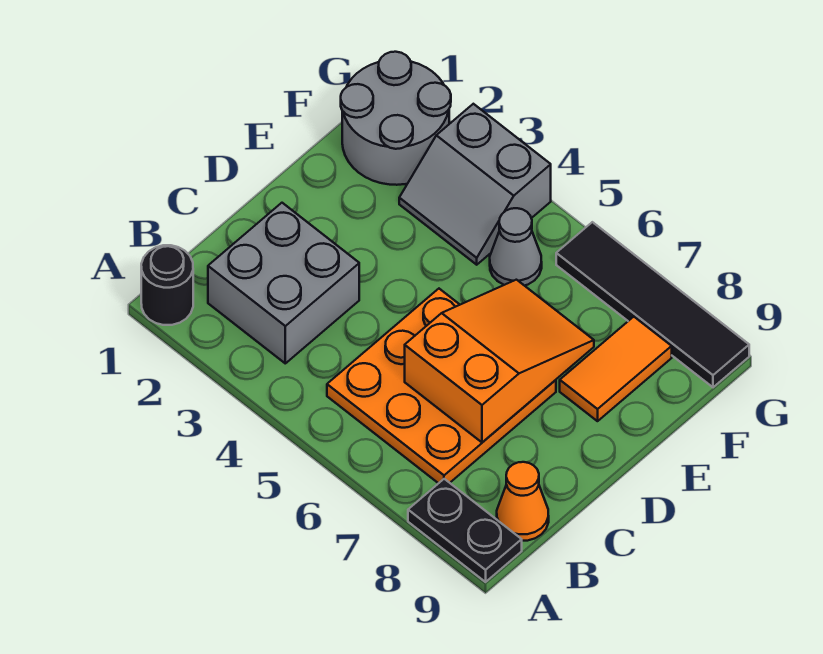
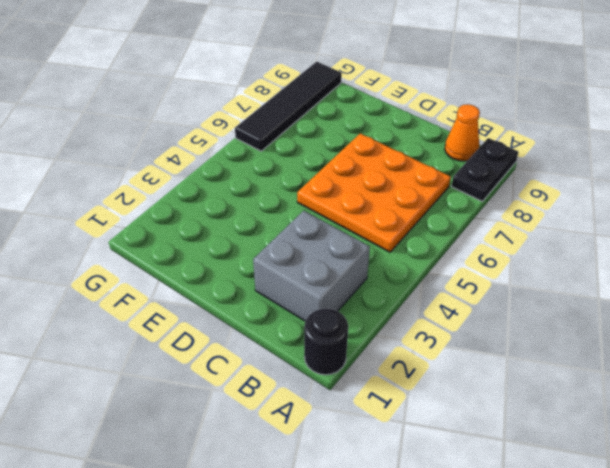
none -> orange 1x2 tile [560,317,672,421]
none -> grey 2x2 round brick [341,52,451,185]

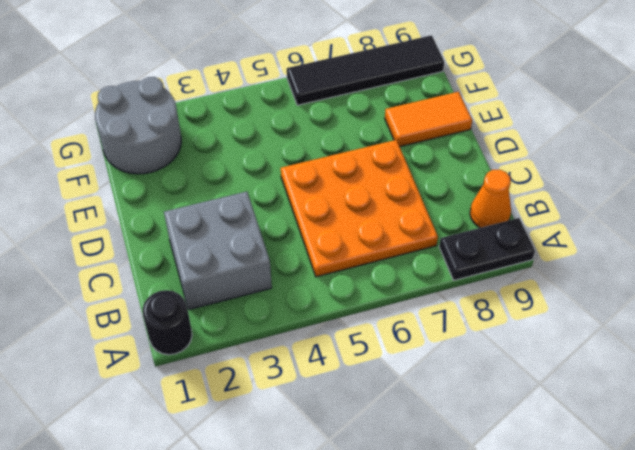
orange 1x2 tile [385,92,472,147] -> orange 1x2 tile turned to [560,317,672,421]
none -> grey 2x2 slope [399,104,551,265]
none -> grey 1x1 cone [490,208,542,286]

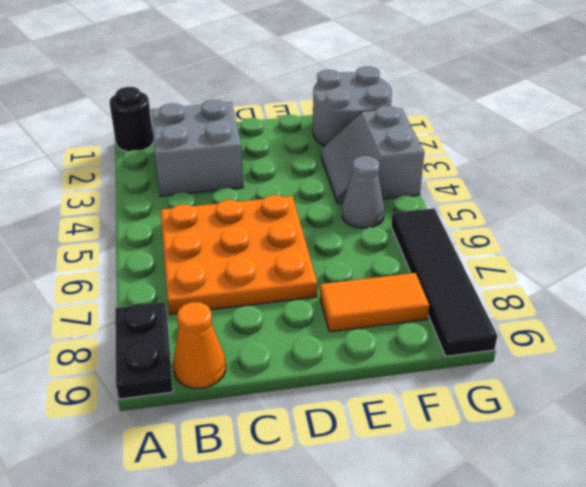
none -> orange 2x3 slope [405,280,594,442]

